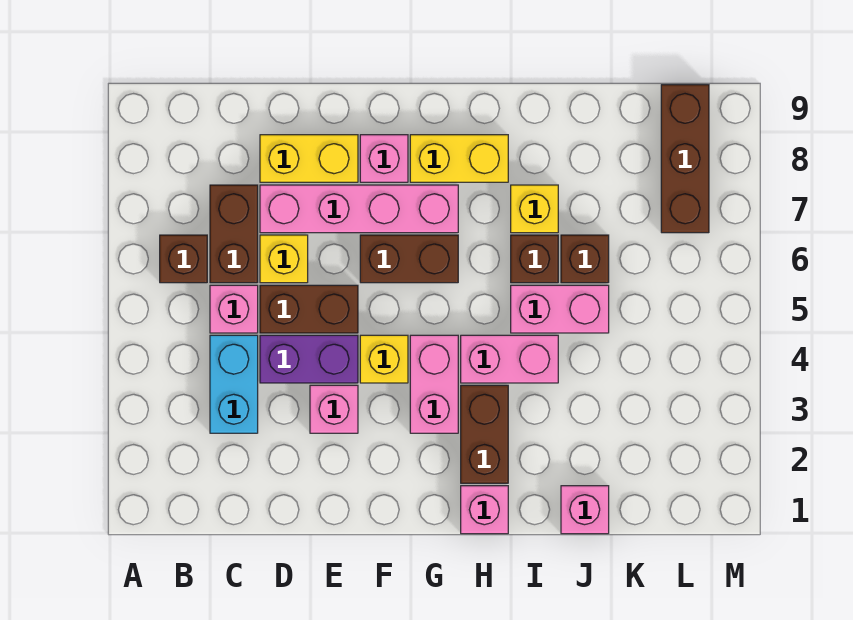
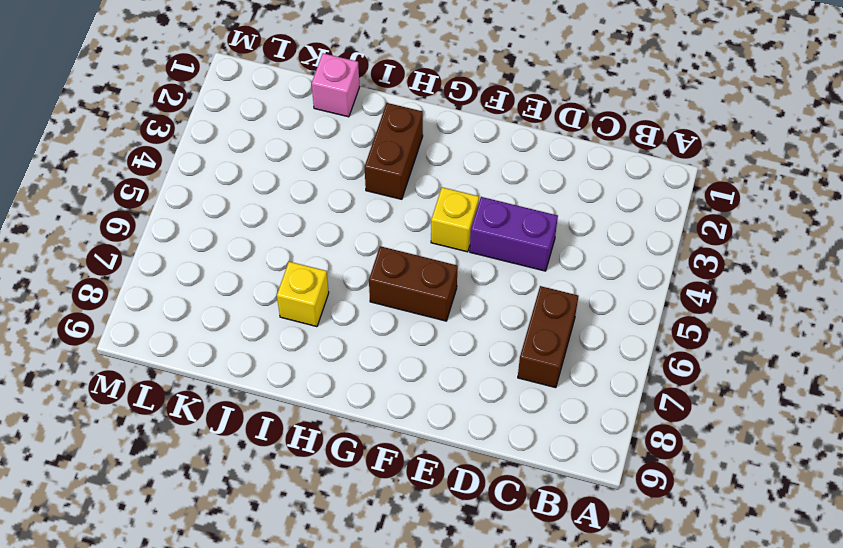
none -> brown 1x1 brick [160,235,207,283]
none -> cyan 1x2 brick [210,335,258,433]
none -> pink 1x1 brick [210,285,258,333]

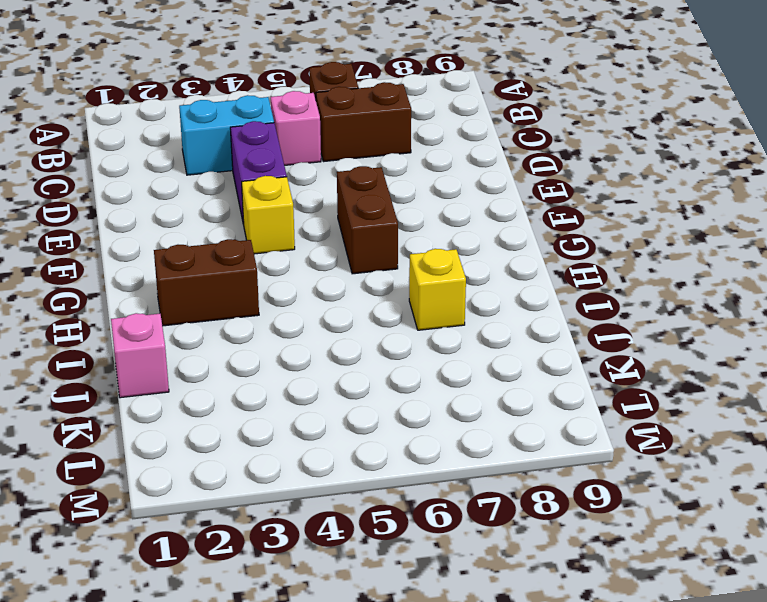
none -> brown 1x2 brick [260,285,358,333]
none -> yellow 1x1 brick [260,235,308,283]
none -> pink 1x4 brick [260,185,458,233]

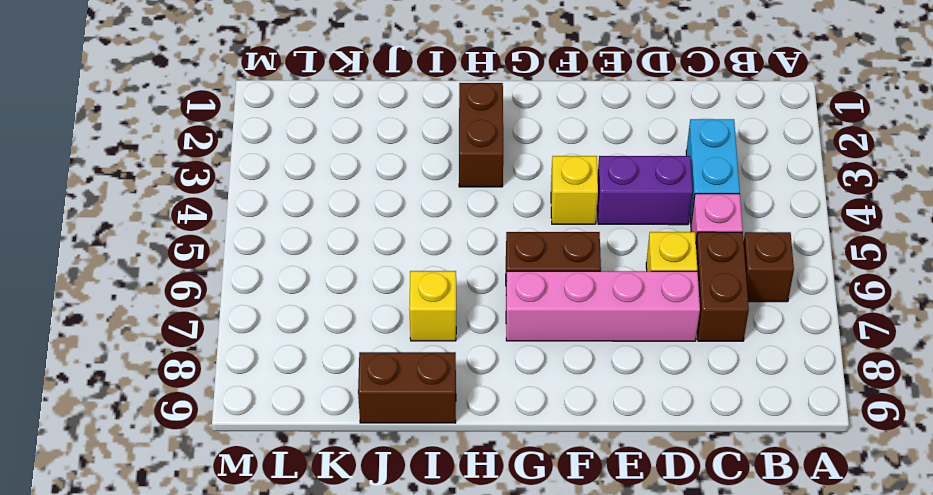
brown 1x2 brick [358,352,456,423] -> brown 1x2 brick moved to [260,285,358,333]
none -> yellow 1x2 brick [260,135,358,182]
none -> pink 1x1 brick [310,385,358,433]
none -> pink 1x1 brick [360,135,408,182]

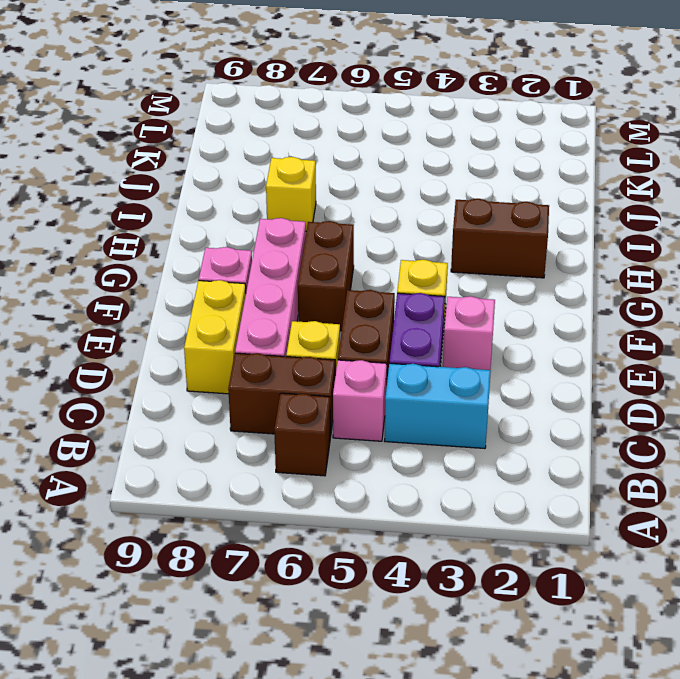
none -> pink 1x2 brick [410,335,458,433]
none -> yellow 1x2 brick [410,135,508,182]
none -> pink 1x1 brick [461,486,508,534]

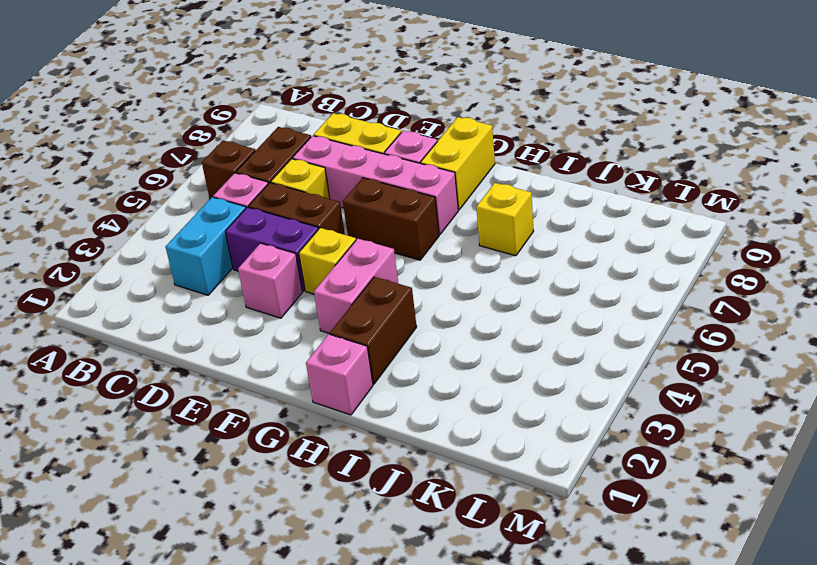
yellow 1x2 brick [420,117,495,210] -> yellow 1x2 brick turned to [410,135,508,182]
none -> pink 1x2 brick [461,335,558,383]
none -> pink 1x2 brick [511,285,609,333]
none -> brown 1x1 brick [511,235,558,283]

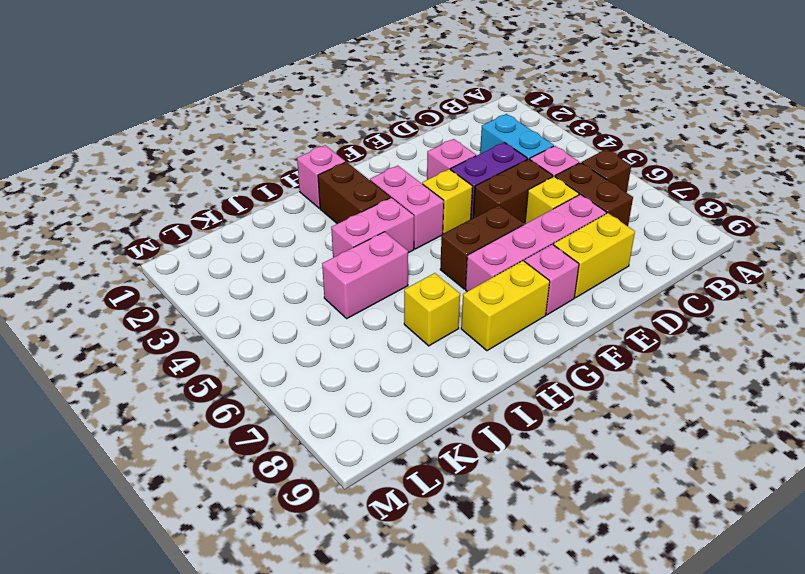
none -> brown 1x1 brick [511,235,558,283]
none -> pink 1x1 brick [561,486,609,534]
none -> brown 1x1 brick [561,235,609,283]

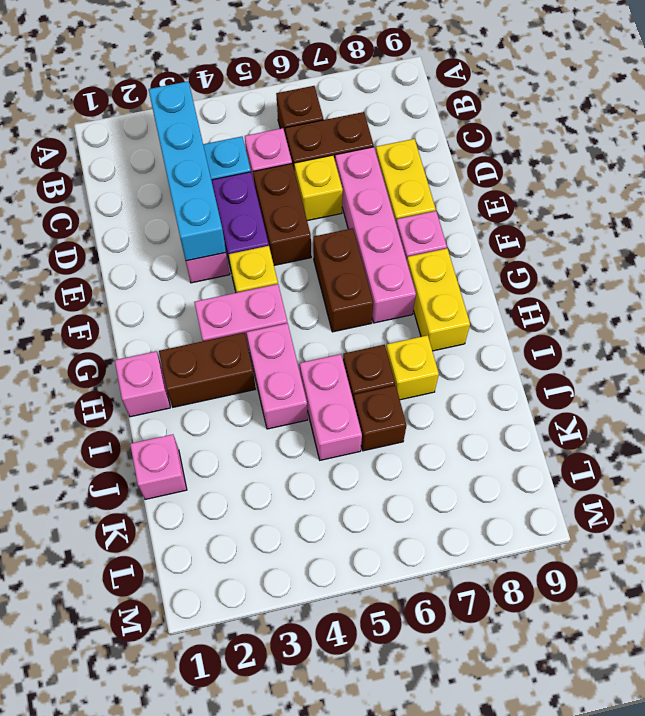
cyan 1x4 brick [149,81,226,261] -> none
none -> brown 1x3 brick [661,85,709,233]

